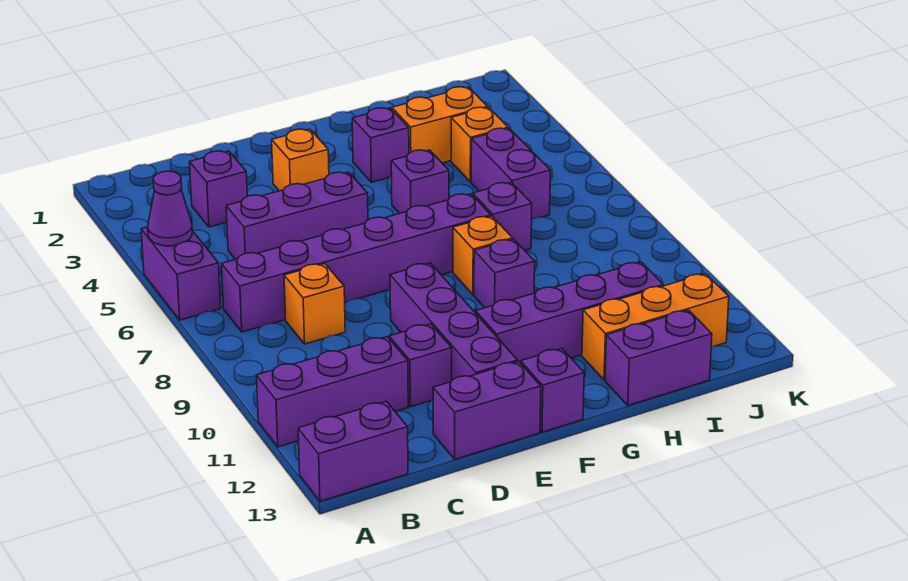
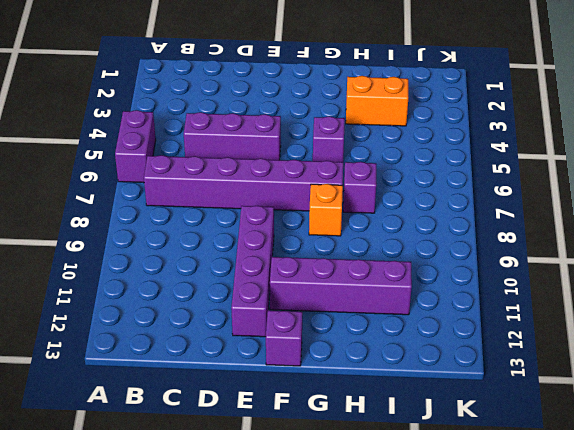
none -> purple 1x3 brick [256,337,408,447]
none -> purple 1x2 brick [298,401,408,501]
none -> purple 1x1 brick [190,151,247,227]

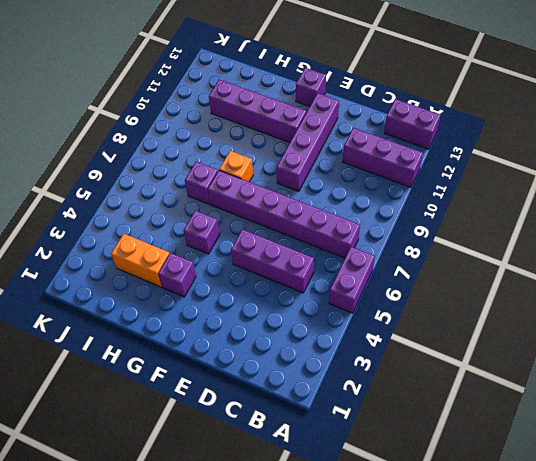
none -> purple 1x1 brick [190,151,247,227]
none -> orange 1x1 brick [284,264,345,344]
none -> purple 1x1 brick [389,324,452,407]

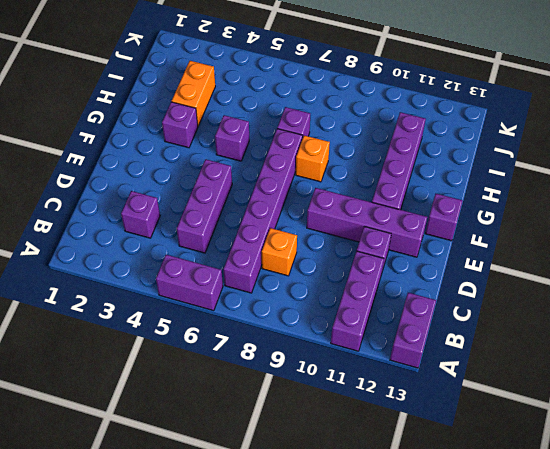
none -> purple 1x2 brick [433,361,541,459]
none -> orange 1x1 brick [272,129,329,191]
none -> purple 1x1 brick [474,239,535,308]

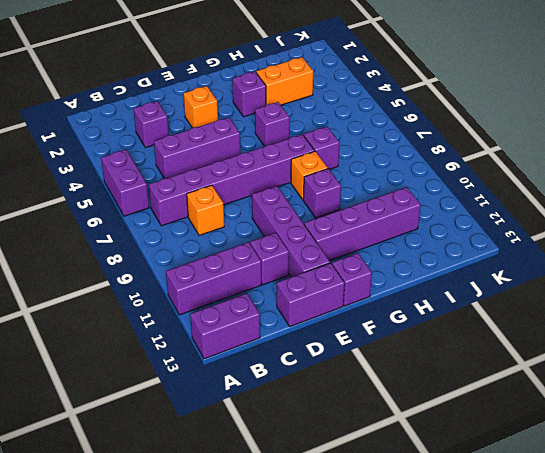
none -> orange 1x3 brick [582,274,729,380]
none -> purple 1x2 brick [605,310,712,405]
none -> orange 1x1 brick [451,107,508,182]

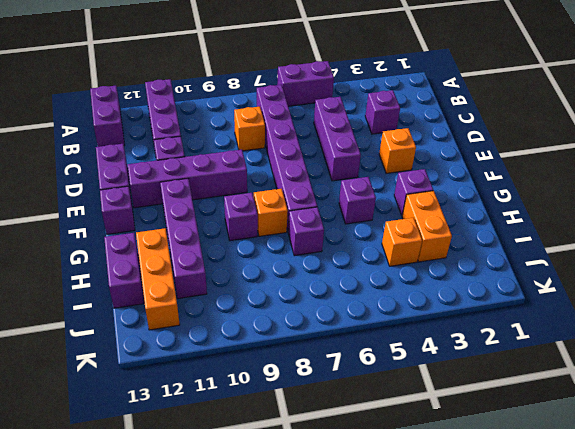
none -> purple 1x2 brick [471,128,550,219]
none -> purple 1x1 cone [148,171,192,246]

